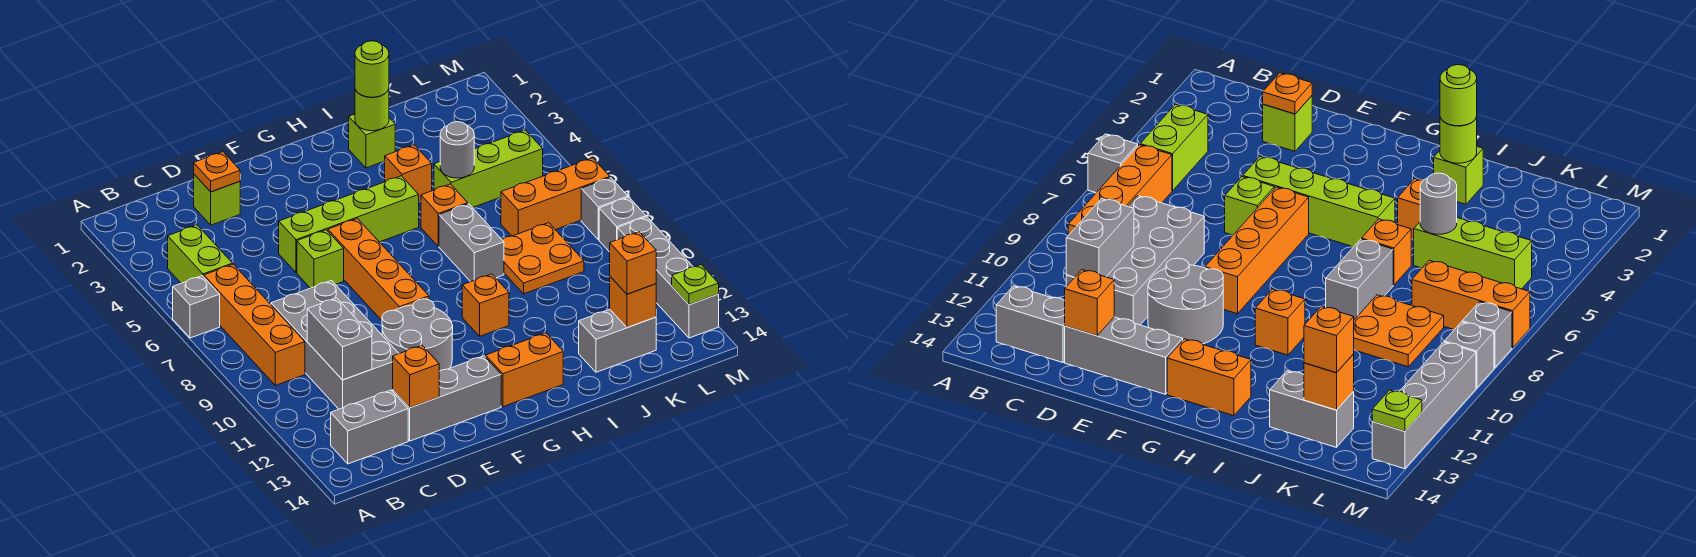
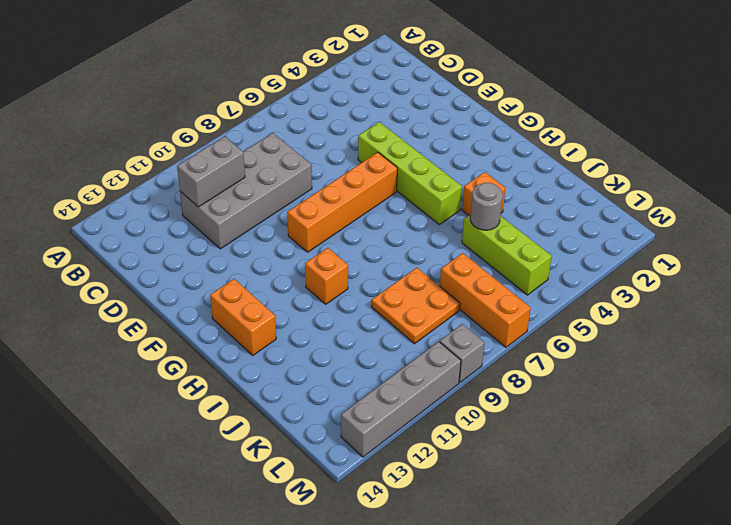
none -> grey 1x1 brick [173,276,220,338]
none -> lime 1x2 brick [168,225,233,283]
none -> orange 1x4 brick [204,264,305,385]
none -> grey 1x2 brick [331,390,408,464]

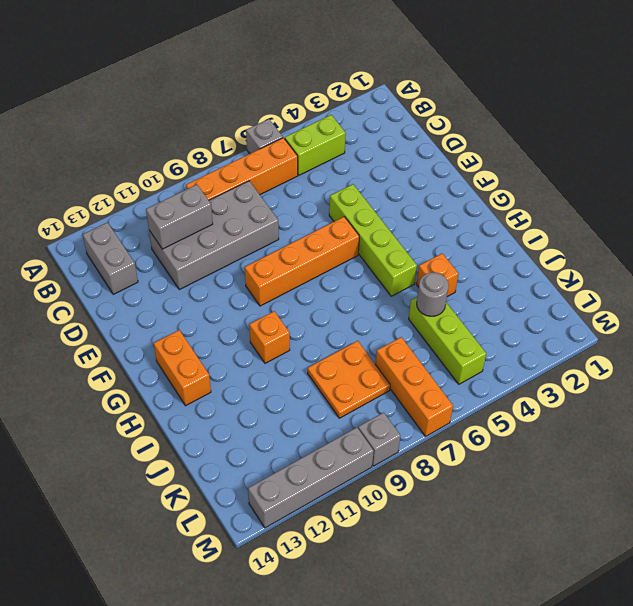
none -> lime 1x1 brick [194,174,240,225]
none -> grey 1x3 brick [393,356,501,441]
none -> lime 1x1 brick [297,230,344,288]
none -> grey 2x2 round brick [382,299,453,371]

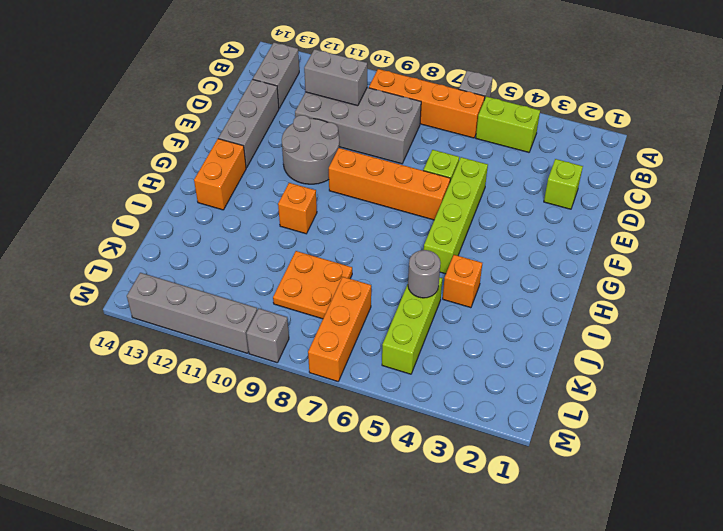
none -> lime 1x1 brick [349,114,395,168]
none -> orange 1x1 brick [421,184,468,246]
none -> grey 1x2 brick [439,204,504,282]
none -> grey 1x2 brick [579,309,656,372]

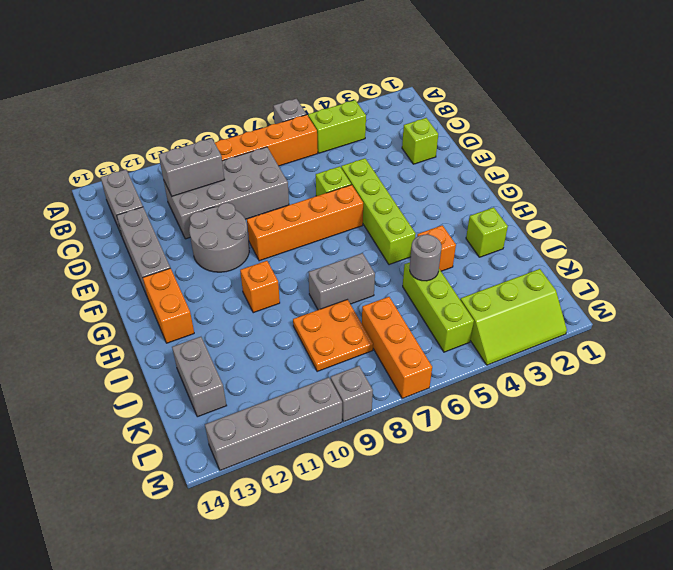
lime 2x3 slope [460,269,567,365] -> none
none -> orange 1x1 brick [421,184,468,246]
none -> grey 1x1 brick [581,178,628,240]
none -> orange 1x1 plate [194,152,240,192]
none -> orange 1x1 brick [393,345,439,408]

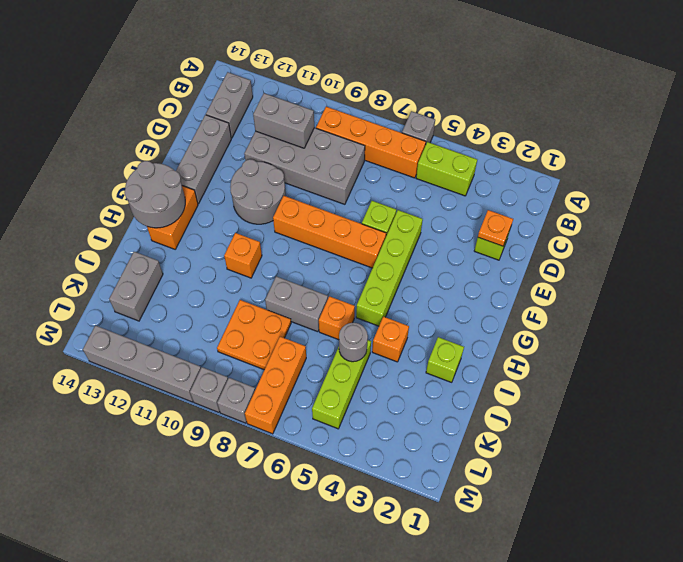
grey 2x2 round brick [124,161,185,228] -> none
none -> orange 1x1 brick [393,345,439,408]
none -> lime 1x1 round brick [355,89,389,131]
none -> orange 1x1 brick [610,277,656,328]
none -> lime 1x1 plate [672,265,719,305]

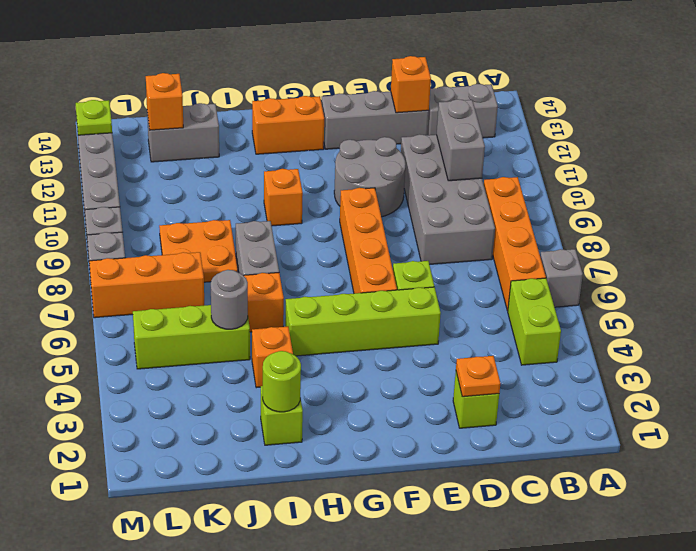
none -> lime 1x1 round brick [355,41,389,97]
none -> orange 1x1 brick [610,232,656,294]

